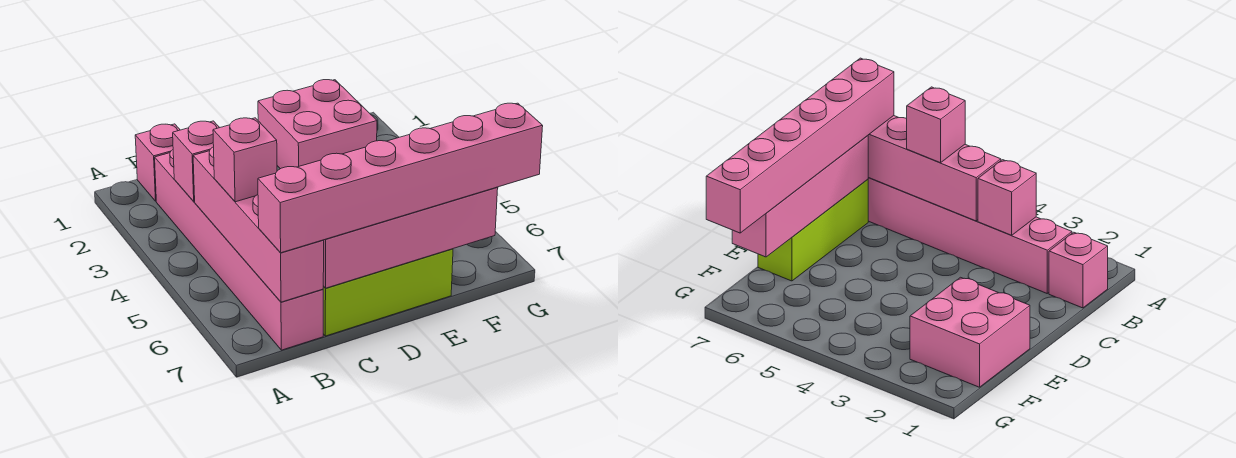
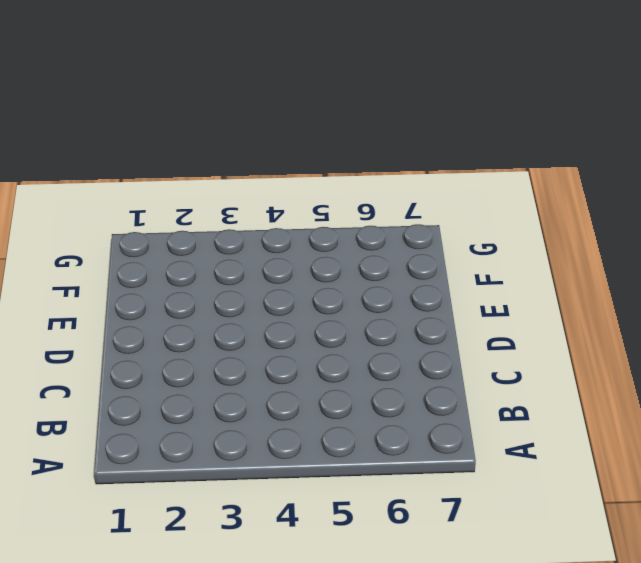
none -> pink 1x1 brick [135,124,180,201]
none -> pink 1x6 brick [155,150,323,350]

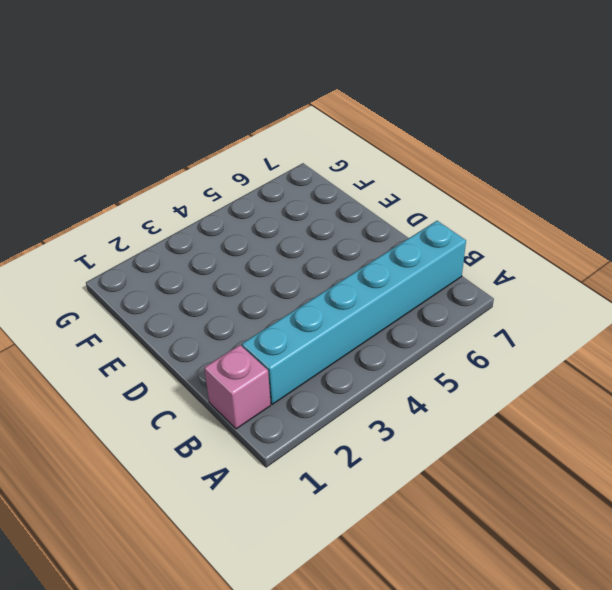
cyan 1x6 brick [242,221,466,404] -> pink 1x6 brick [155,150,323,350]
none -> lime 1x3 brick [323,249,453,336]
none -> pink 2x2 brick [258,80,377,169]

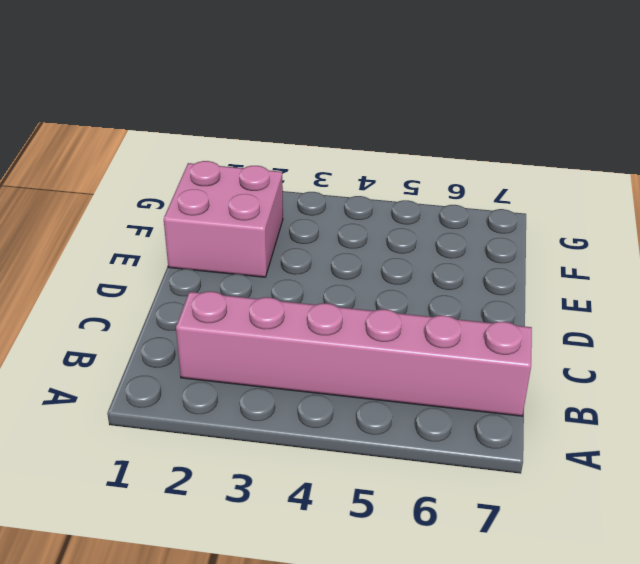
none -> pink 1x1 brick [135,124,180,201]
none -> lime 1x3 brick [323,249,453,336]

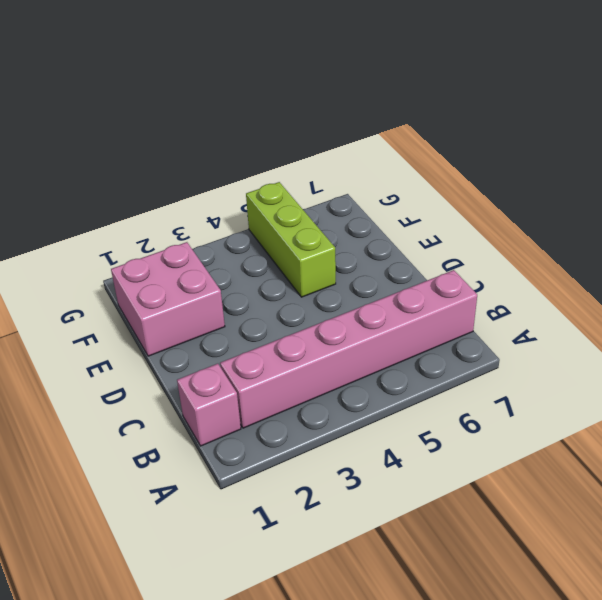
lime 1x3 brick [246,182,336,297] -> lime 1x3 brick moved to [323,249,453,336]
none -> pink 1x1 brick [173,121,219,201]
none -> pink 1x4 brick [193,147,324,302]

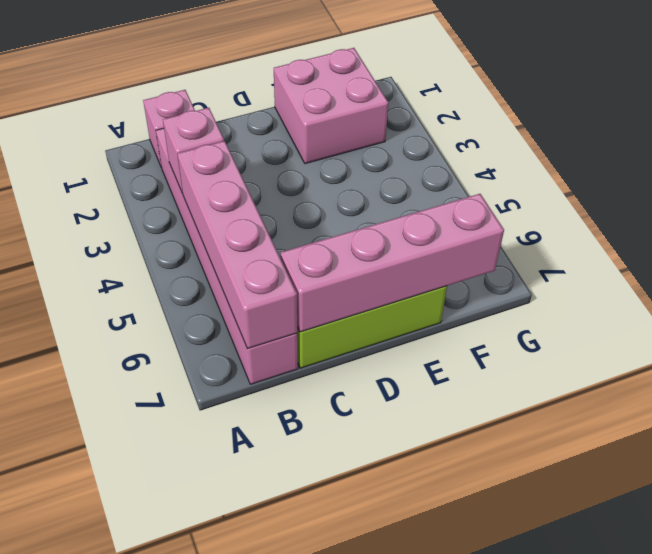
none -> pink 1x1 brick [213,118,277,202]
none -> pink 1x6 brick [258,103,543,253]

